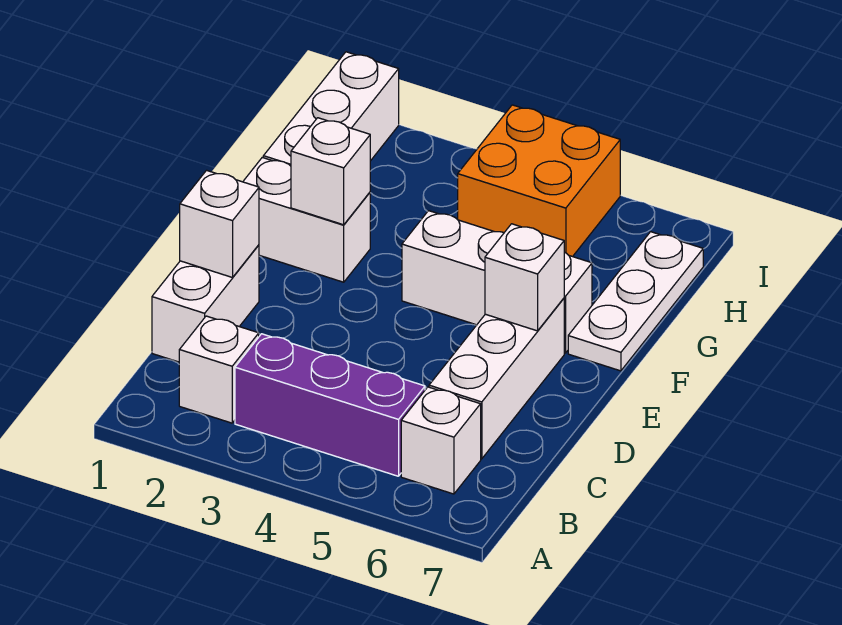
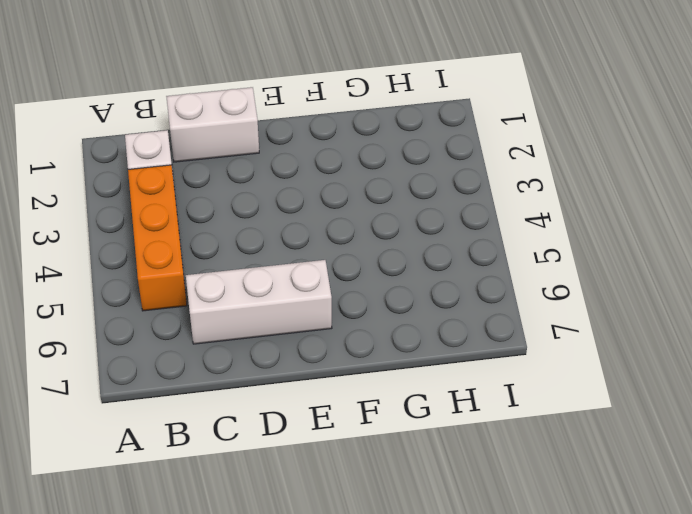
orange 1x3 brick [128,165,187,311] -> purple 1x3 brick [235,334,425,476]
none -> white 1x1 brick [401,387,481,494]
none -> white 1x2 brick [243,157,370,282]
none -> white 1x3 brick [402,211,592,353]

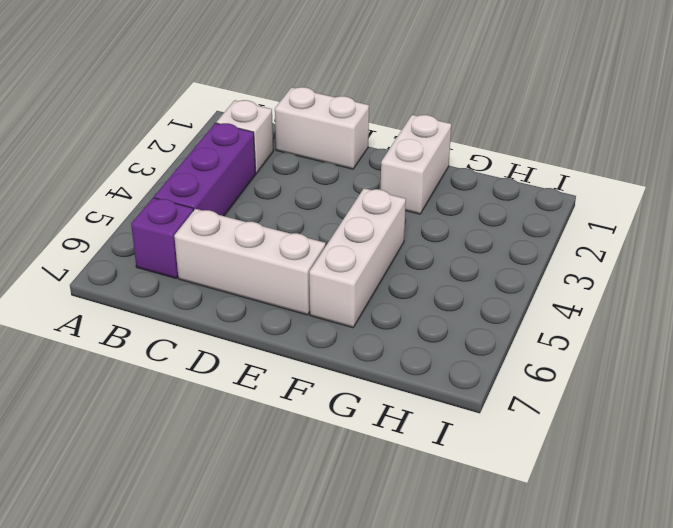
purple 1x1 brick [131,198,193,278] -> white 1x1 brick [401,387,481,494]
none -> white 1x3 plate [568,232,703,371]
none -> white 1x3 brick [263,52,399,166]
none -> orange 2x2 brick [458,105,620,257]

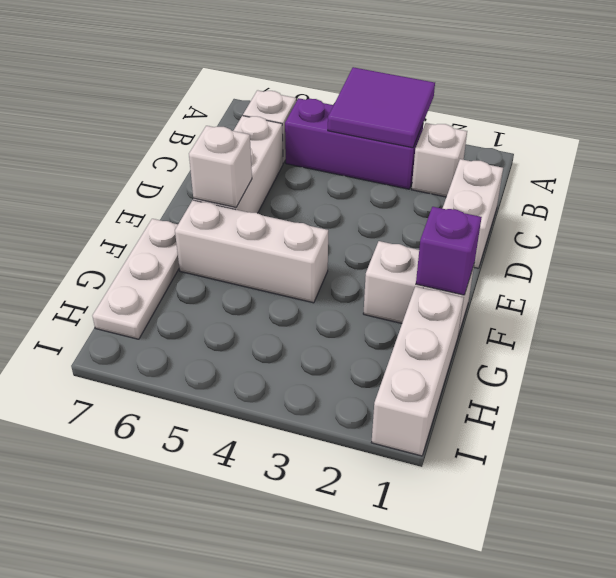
purple 2x2 tile [328,67,435,148] -> none
purple 1x1 brick [416,207,482,295] -> none
none -> orange 2x2 brick [458,105,620,257]
none -> white 1x1 brick [180,170,259,277]
none -> white 1x1 brick [291,118,370,225]

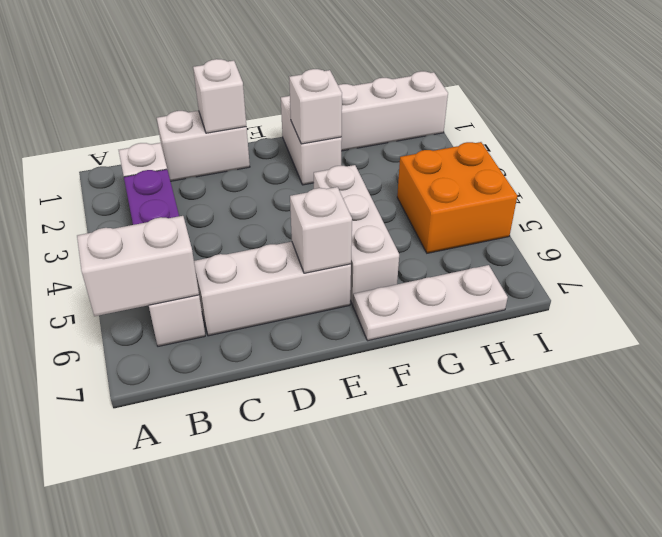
white 1x2 brick [77,216,199,316] -> none

